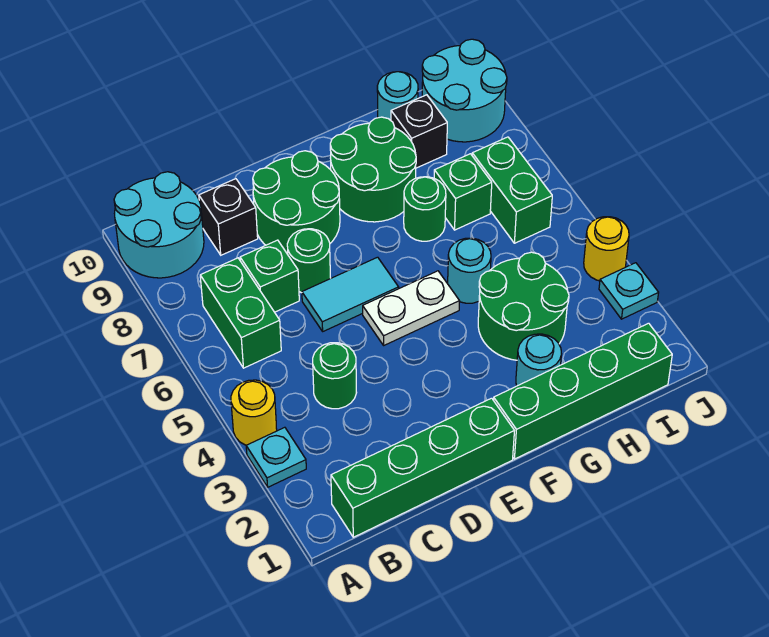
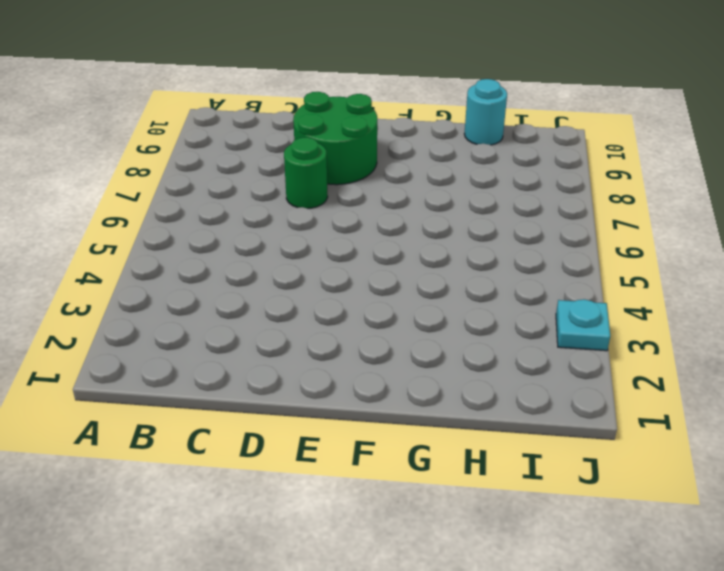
none -> cyan 1x1 plate [246,427,306,487]
none -> yellow 1x1 round brick [231,380,277,445]
none -> cyan 2x2 round brick [114,172,204,278]

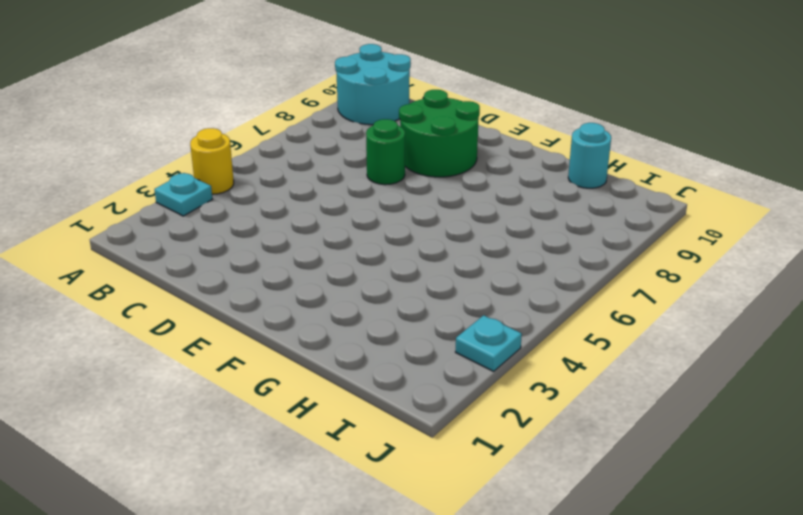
none -> green 1x4 brick [331,398,514,537]
none -> green 1x2 brick [200,258,281,368]
none -> green 1x1 round brick [313,343,357,409]

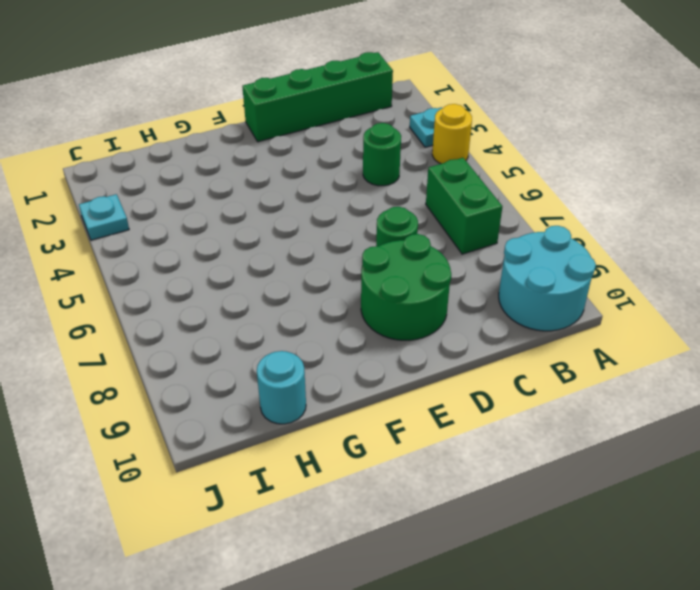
none -> green 1x1 brick [240,240,299,312]
none -> black 1x1 brick [199,179,258,255]
none -> cyan 1x2 tile [302,257,399,331]

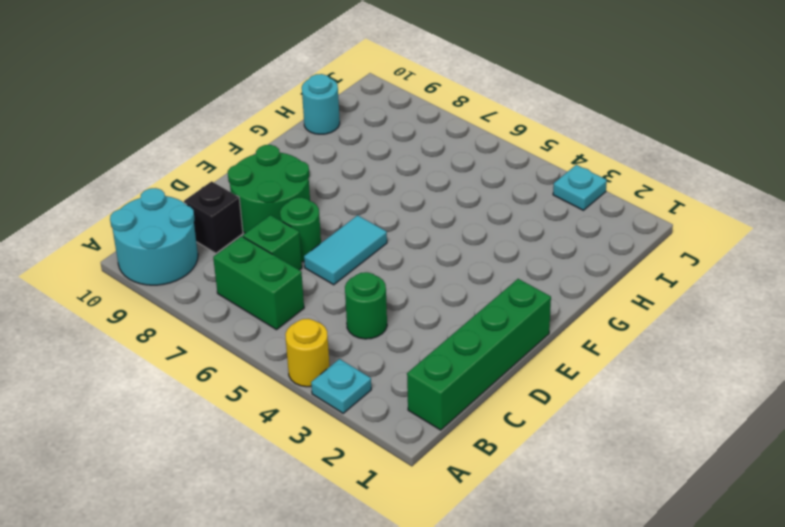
none -> white 1x2 plate [363,271,460,345]
none -> green 1x4 brick [494,323,672,459]
none -> green 2x2 round brick [330,117,416,222]

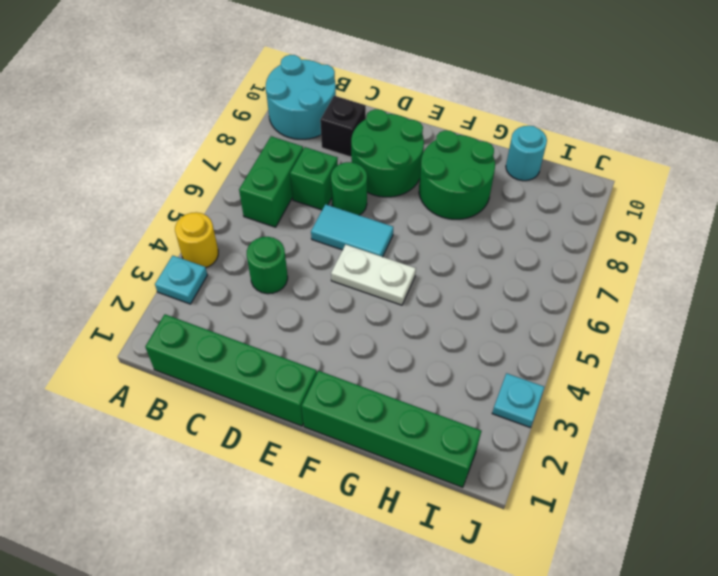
none -> cyan 1x1 round brick [516,334,561,386]
none -> green 2x2 round brick [478,252,569,360]
none -> cyan 1x1 round brick [448,238,491,303]

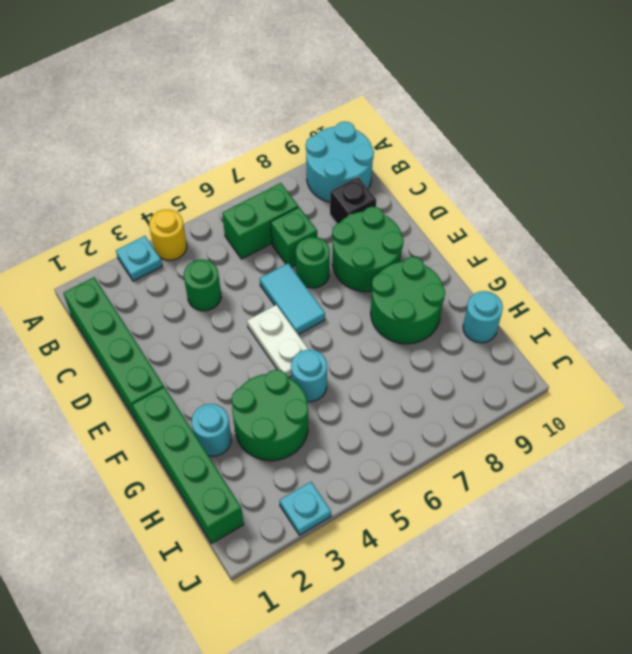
none -> green 1x1 round brick [404,177,446,241]
none -> green 1x1 brick [434,154,492,230]
none -> black 1x1 brick [391,95,447,168]

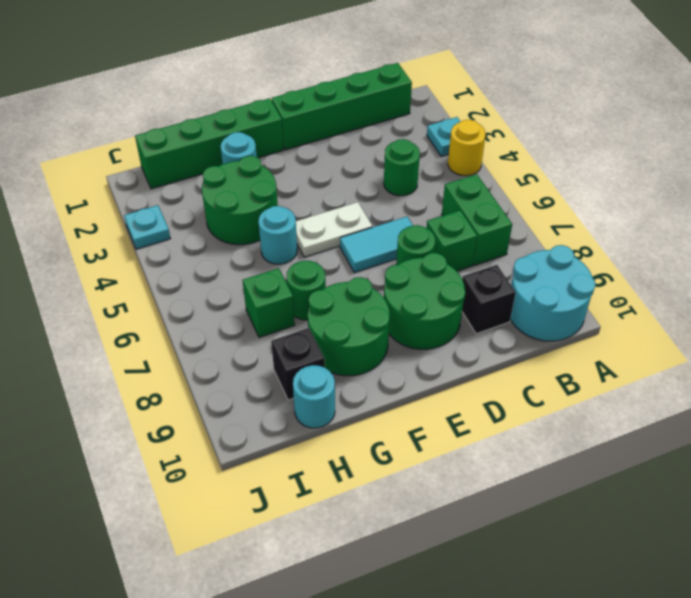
none -> green 1x2 brick [472,137,552,243]
none -> cyan 2x2 round brick [422,39,507,142]
none -> yellow 1x1 round brick [584,217,629,281]

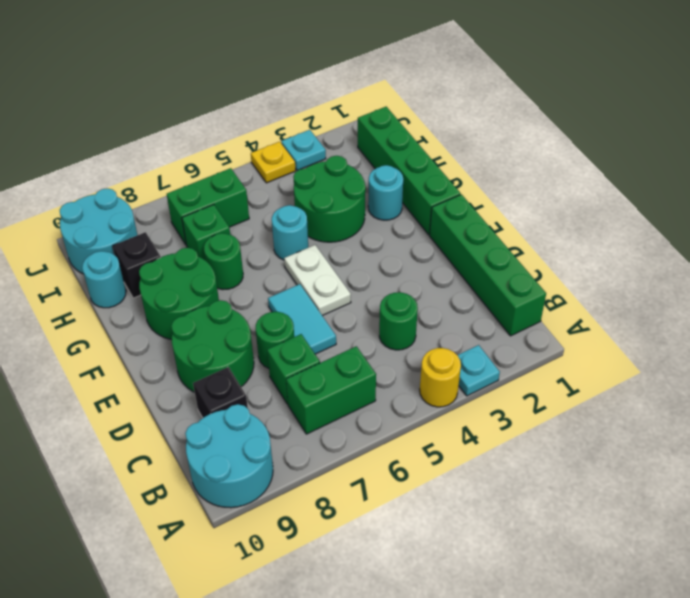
yellow 1x1 plate [251,142,296,183] -> yellow 1x1 round brick [584,217,629,281]

